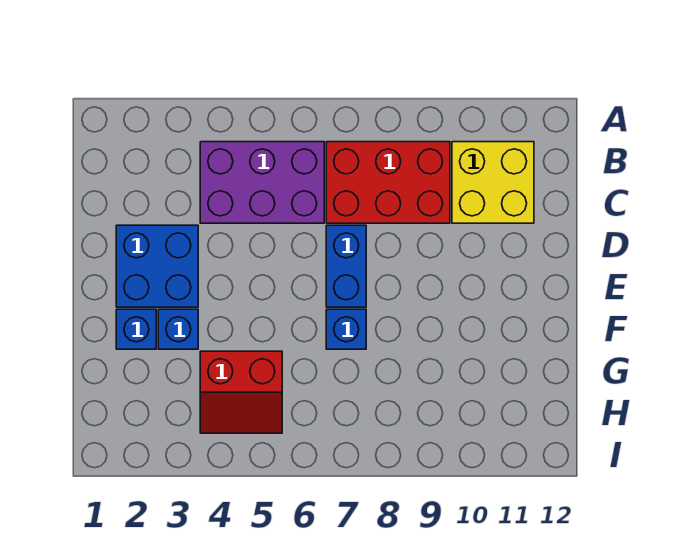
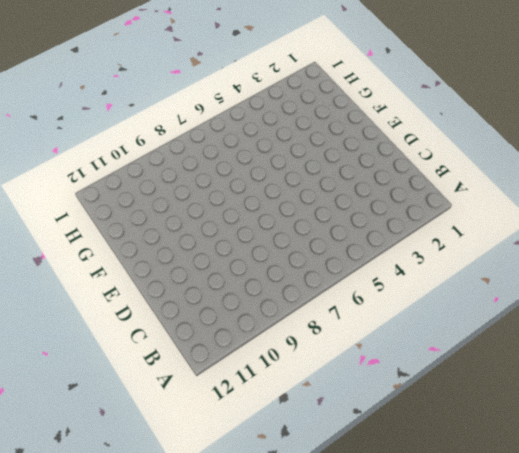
none -> purple 2x3 brick [200,142,324,223]
none -> red 2x3 brick [326,142,450,223]

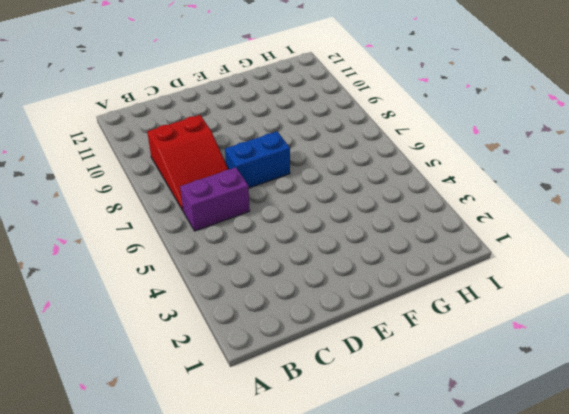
purple 1x2 brick [180,167,250,231] -> purple 2x3 brick [200,142,324,223]
red 2x3 slope [147,115,229,210] -> red 2x3 brick [326,142,450,223]
none -> yellow 2x2 brick [452,142,534,223]
none -> blue 2x2 brick [116,225,198,307]

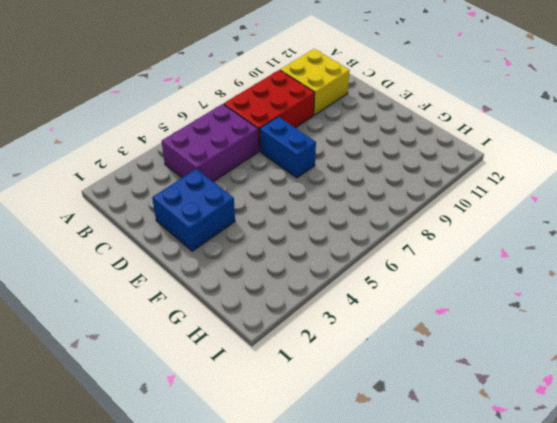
none -> blue 1x1 brick [116,309,156,349]
none -> blue 1x1 brick [158,309,198,349]

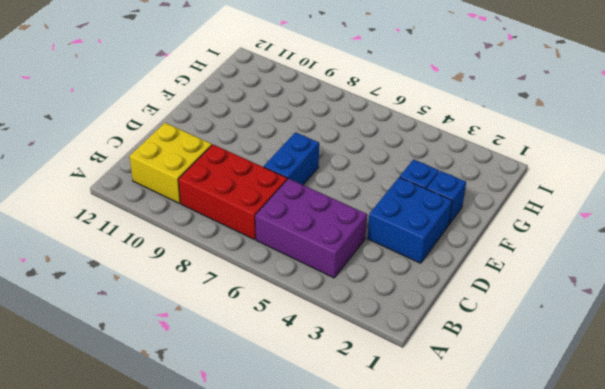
none -> blue 1x1 brick [326,309,366,349]
none -> red 2x2 slope [200,351,282,433]

